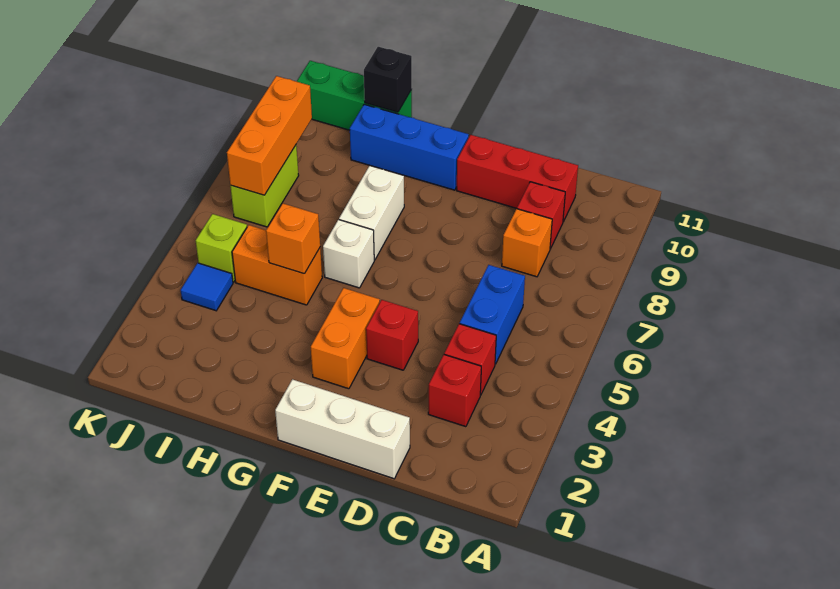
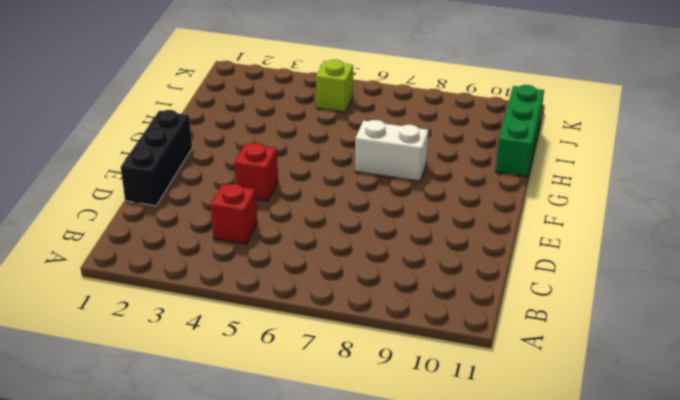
black 1x3 brick [121,110,192,206] -> white 1x3 brick [275,379,410,479]
none -> red 1x1 brick [428,355,481,427]
none -> blue 1x2 brick [460,265,525,364]
none -> orange 1x1 brick [502,209,552,277]

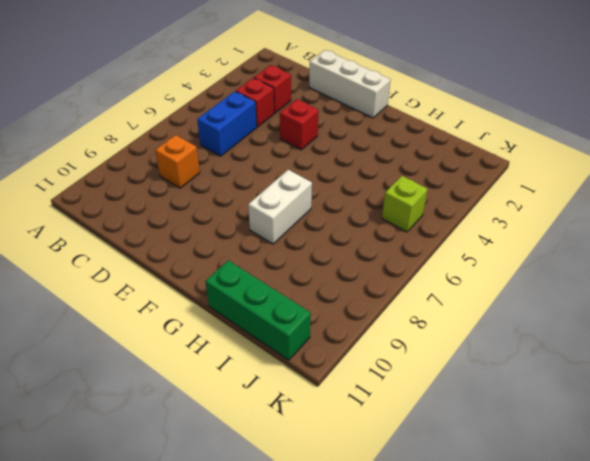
none -> red 1x1 brick [517,182,565,249]
none -> red 1x3 brick [457,135,578,222]
none -> orange 1x2 brick [311,288,380,389]

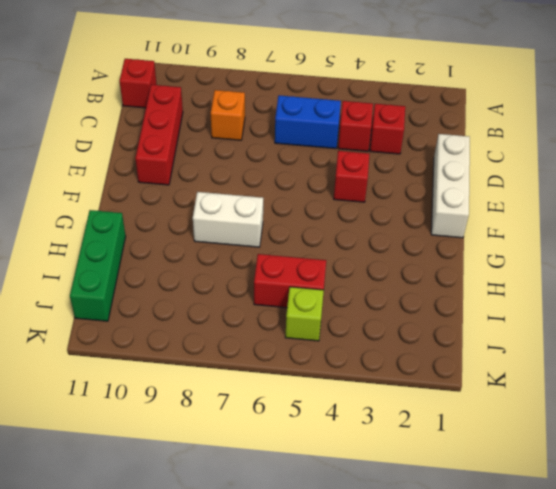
red 1x1 brick [120,59,157,108] -> red 1x1 brick moved to [517,182,565,249]
red 1x2 brick [254,254,326,308] -> orange 1x2 brick [232,225,322,305]
none -> orange 1x2 brick [311,288,380,389]
none -> blue 1x3 brick [350,104,469,190]
none -> white 1x1 brick [323,220,374,288]

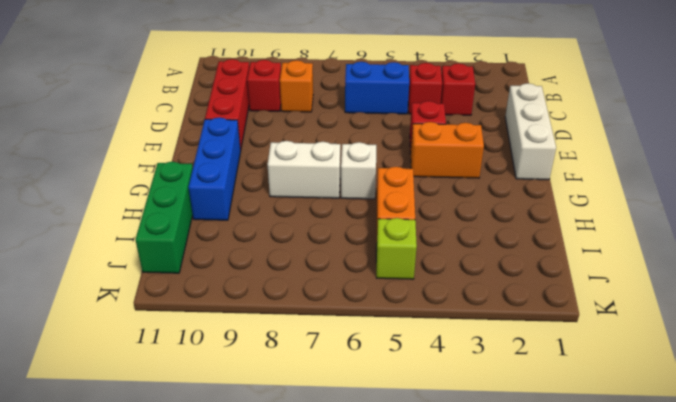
none -> blue 1x1 tile [181,263,233,311]
none -> lime 1x2 brick [230,145,299,227]
none -> orange 1x1 brick [266,203,320,274]

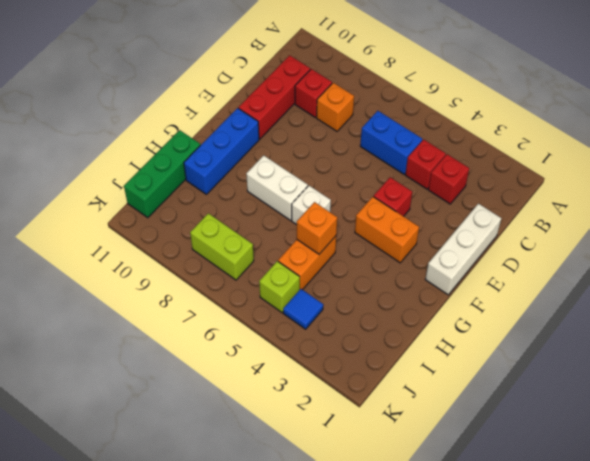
none -> black 1x1 brick [364,47,412,112]
none -> orange 1x3 brick [227,76,312,195]

